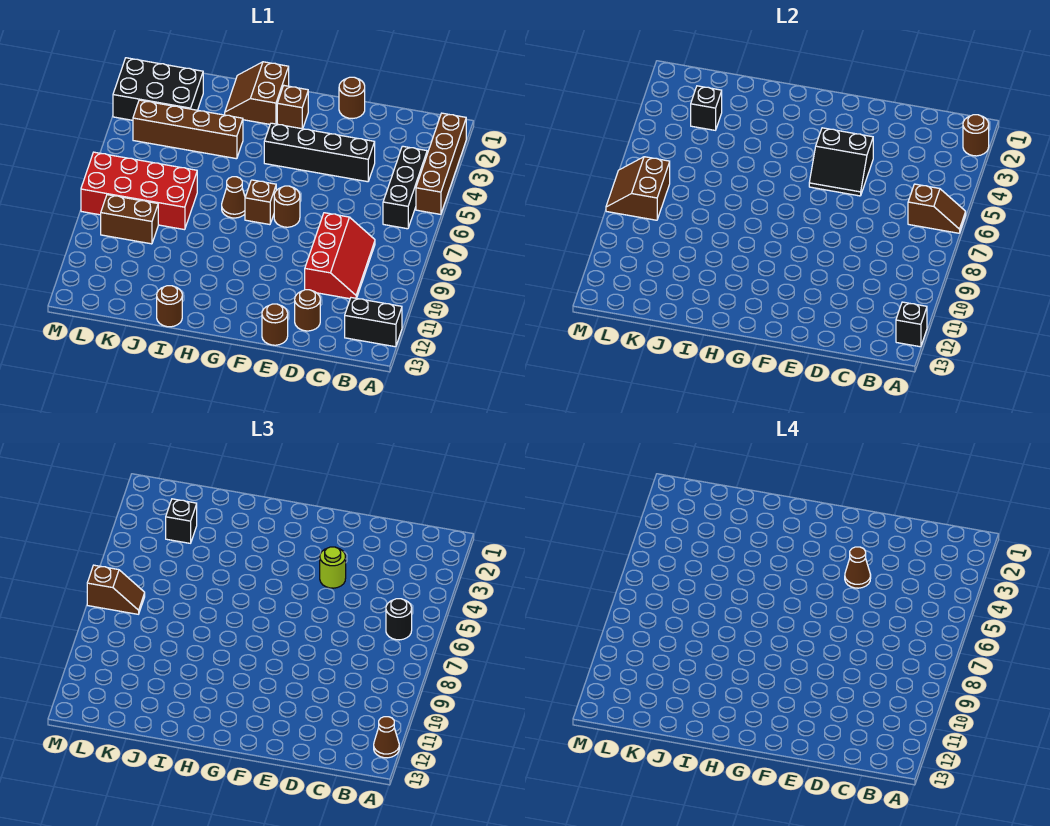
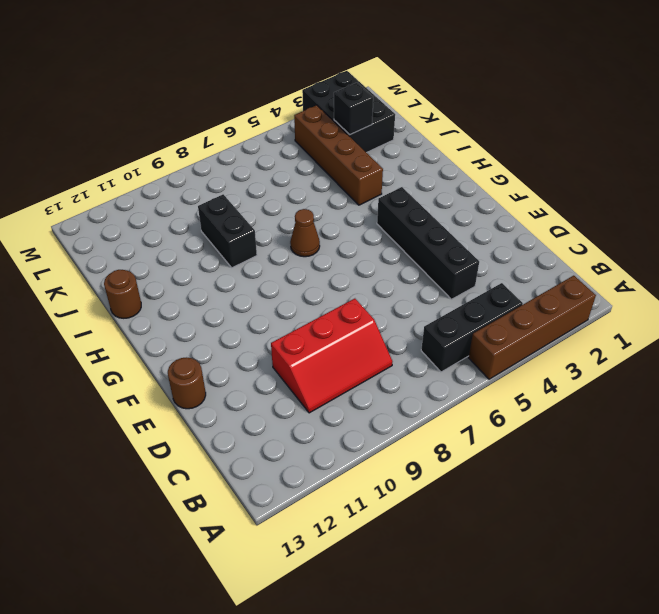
black 1x2 brick [198,194,257,268] -> black 1x2 brick moved to [345,298,402,347]
none -> brown 1x1 round brick [295,290,320,331]
none -> brown 1x1 round brick [339,77,365,119]
none -> brown 1x1 round brick [274,186,300,227]
none -> brown 1x1 brick [277,86,308,129]

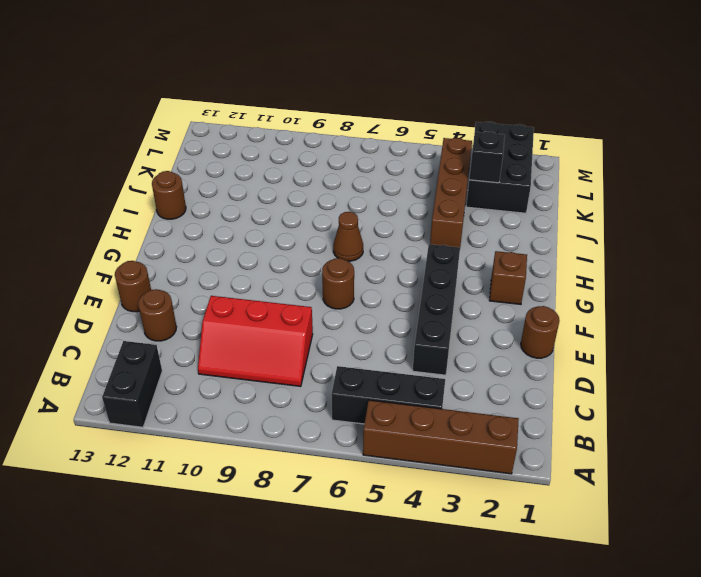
none -> brown 1x1 brick [245,180,276,225]
none -> brown 2x2 slope [225,62,289,124]
none -> red 2x4 brick [81,152,197,230]
none -> brown 1x2 brick [101,195,158,244]

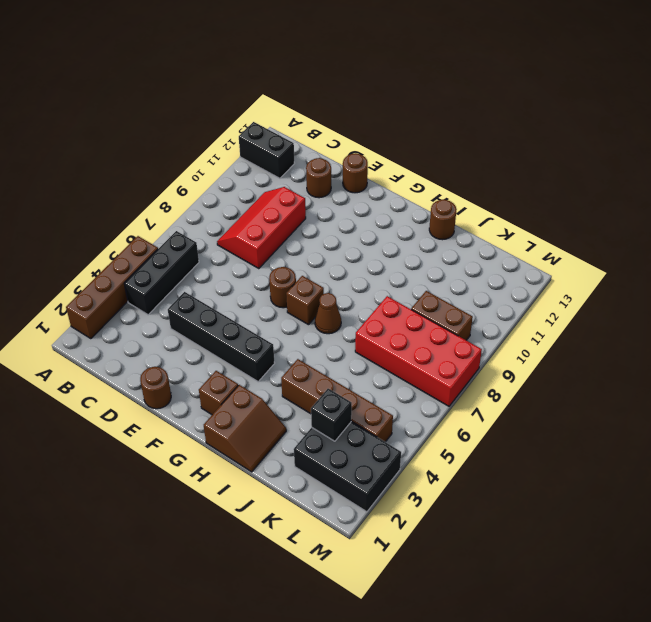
none -> brown 1x1 round brick [963,115,989,156]
none -> brown 1x2 slope [908,184,966,233]
none -> black 1x1 brick [896,302,927,347]
none -> black 2x2 slope [809,128,873,196]

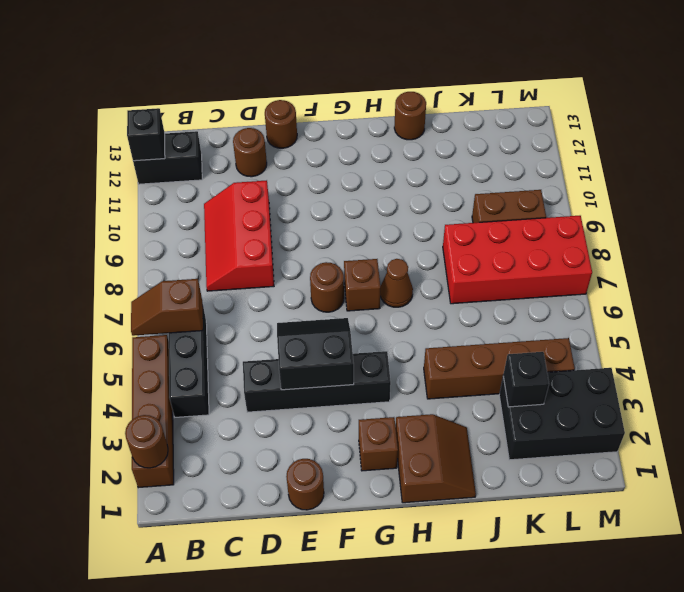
none -> brown 2x2 slope [606,157,670,220]
none -> brown 1x1 cone [374,717,399,758]
none -> black 1x1 round brick [386,599,412,640]
none -> lime 1x1 round brick [320,547,346,588]

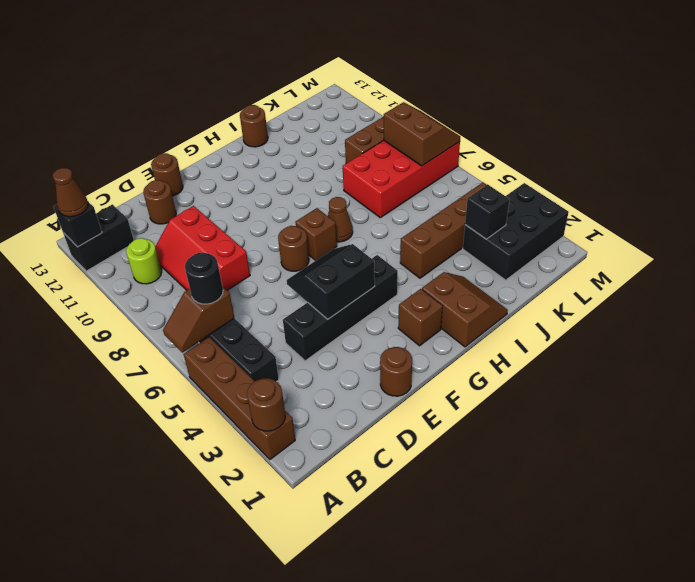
lime 1x1 round brick [126,238,162,284] -> lime 1x1 round brick moved to [320,547,346,588]
none -> black 1x1 brick [166,499,197,543]
none -> brown 1x2 slope [87,565,145,614]
none -> brown 1x1 cone [845,547,871,588]

